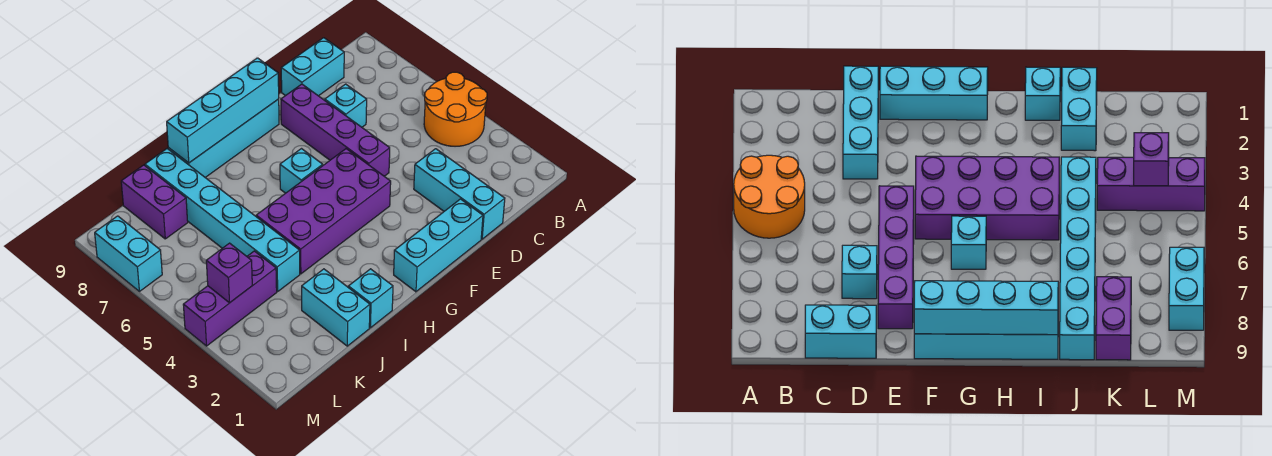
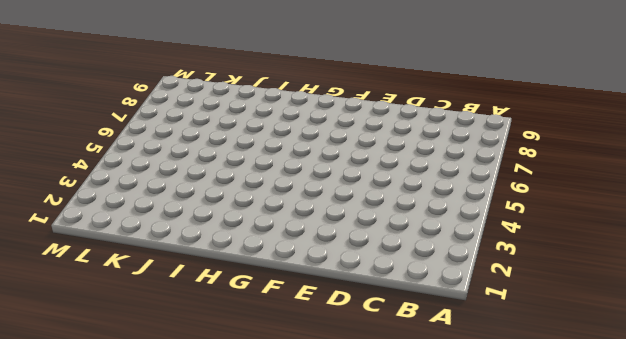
none -> orange 2x2 round brick [424,72,487,146]
none -> cyan 1x2 brick [281,38,344,96]
none -> cyan 1x3 brick [414,149,505,239]

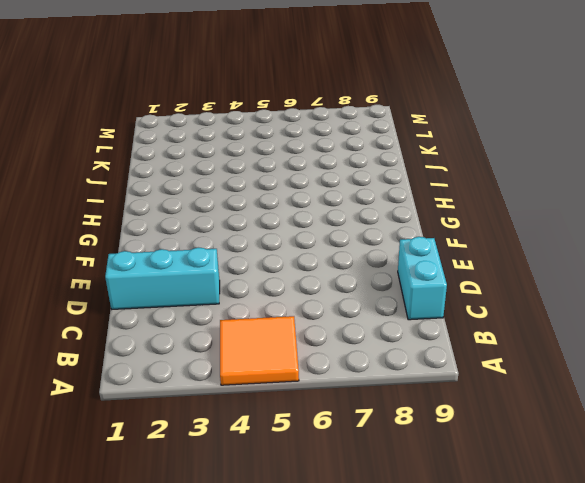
orange 2x2 tile [220,316,299,385] -> orange 2x2 round brick [424,72,487,146]
none -> cyan 1x1 brick [325,84,367,127]
none -> cyan 1x3 brick [394,199,483,292]
none -> purple 1x4 brick [281,84,390,176]

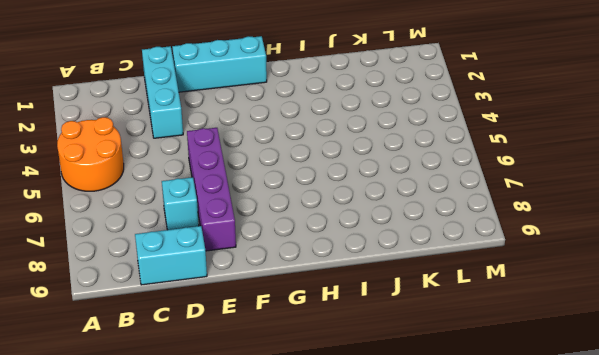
none -> purple 2x4 brick [256,149,391,274]
none -> cyan 1x4 brick [168,99,279,178]
none -> cyan 1x1 brick [280,149,323,193]

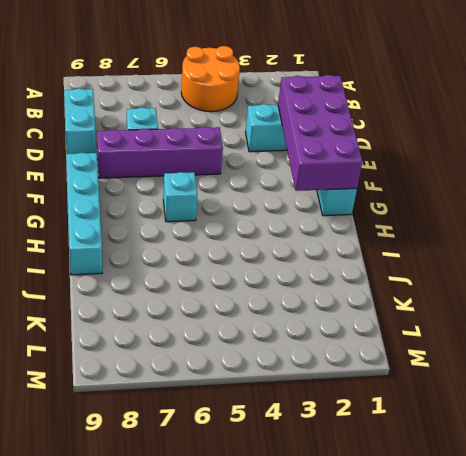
purple 2x4 brick [278,75,362,191] -> purple 2x4 brick moved to [256,149,391,274]
none -> cyan 1x1 brick [348,269,393,328]
none -> cyan 1x2 brick [302,269,370,346]
none -> cyan 1x6 brick [145,149,300,291]

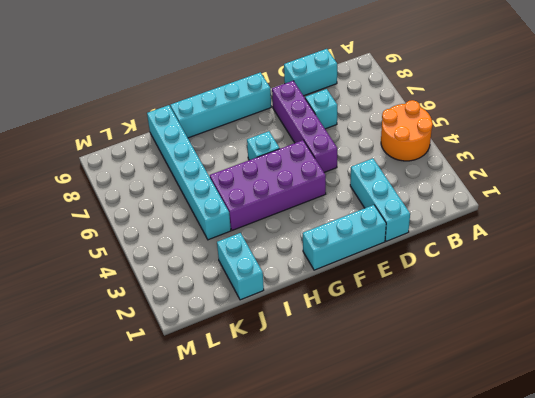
none -> cyan 1x1 brick [348,269,393,328]
none -> purple 1x3 brick [183,251,277,346]
none -> purple 1x2 brick [121,165,188,239]

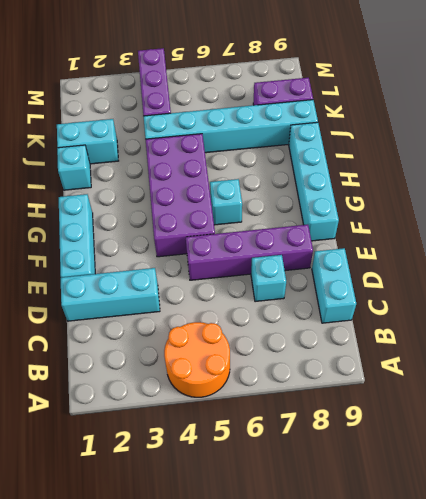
none -> cyan 1x2 brick [95,216,162,291]
none -> cyan 1x4 brick [167,58,279,163]
none -> purple 1x1 brick [206,243,252,303]

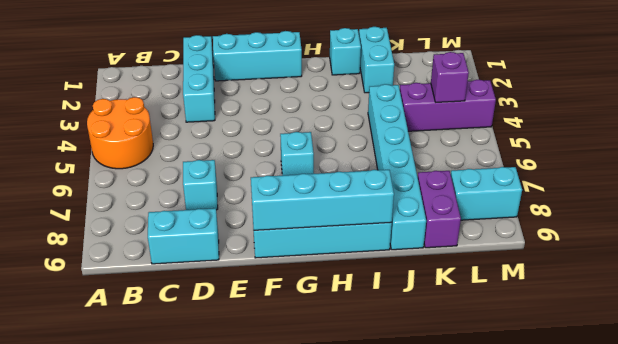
cyan 1x2 brick [451,167,522,220] -> cyan 1x2 brick turned to [95,216,162,291]
none -> purple 1x4 brick [281,84,390,176]
none -> purple 2x4 brick [256,149,391,274]

